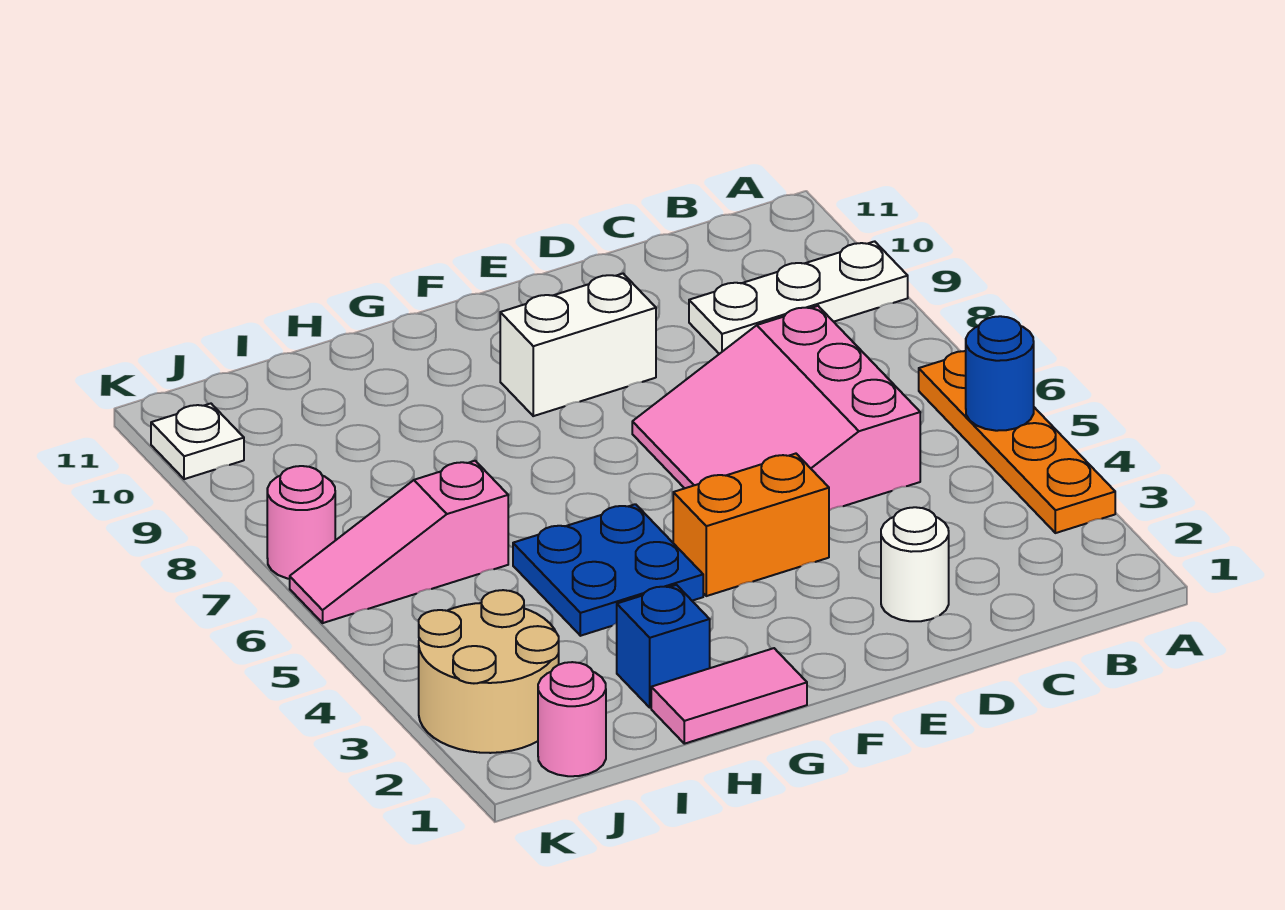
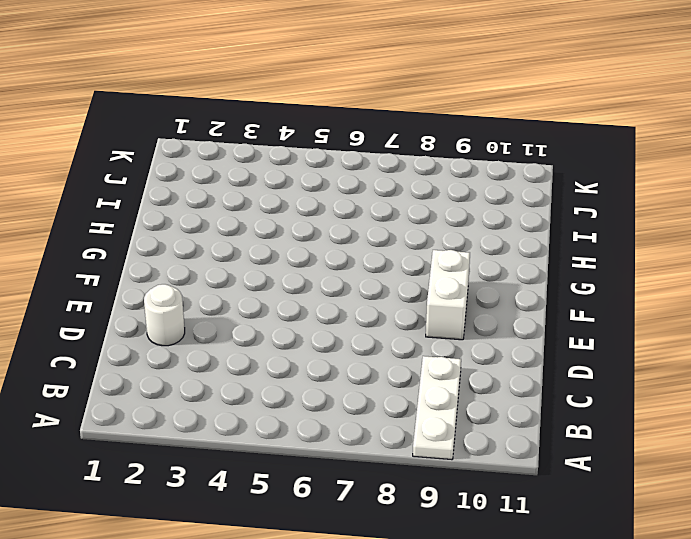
none -> orange 1x4 plate [919,351,1115,533]
none -> pink 3x3 slope [632,306,920,510]
none -> orange 1x2 brick [673,454,829,596]

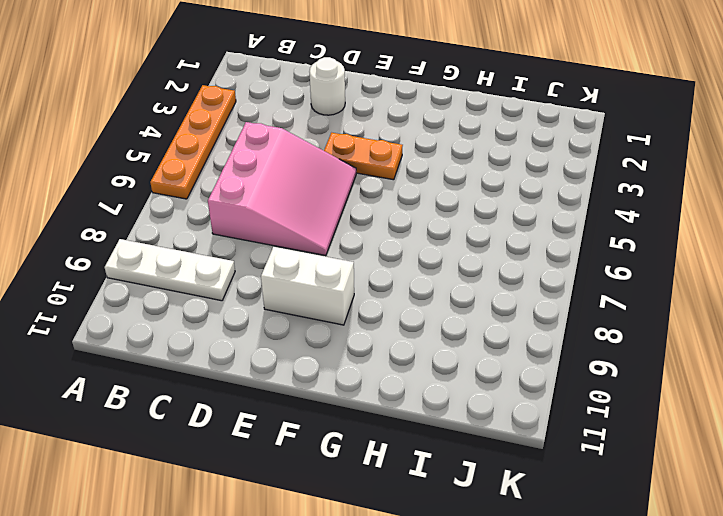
orange 1x2 plate [324,133,403,180] -> orange 1x2 brick [673,454,829,596]
none -> pink 1x2 tile [651,648,807,744]
none -> blue 2x2 plate [513,504,703,636]
none -> blue 1x1 brick [617,585,710,708]

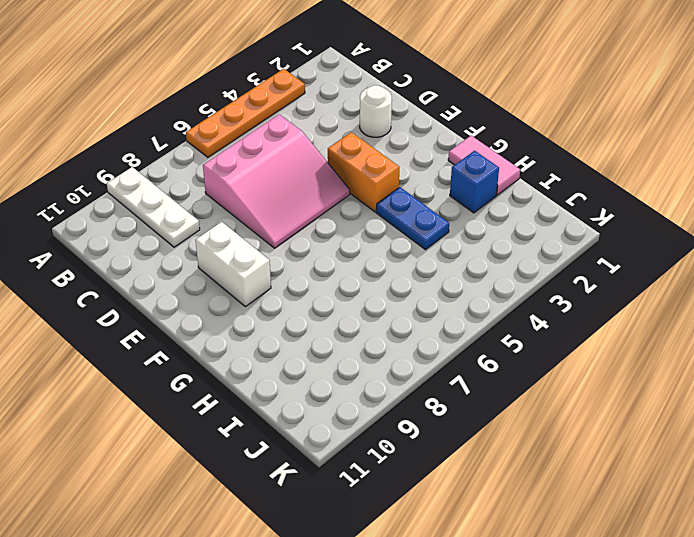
blue 1x2 plate [376,187,449,250] -> blue 2x2 plate [513,504,703,636]
none -> pink 1x3 slope [290,461,508,623]
none -> pink 1x1 round brick [538,662,606,776]
none -> tan 2x2 round brick [419,590,559,753]

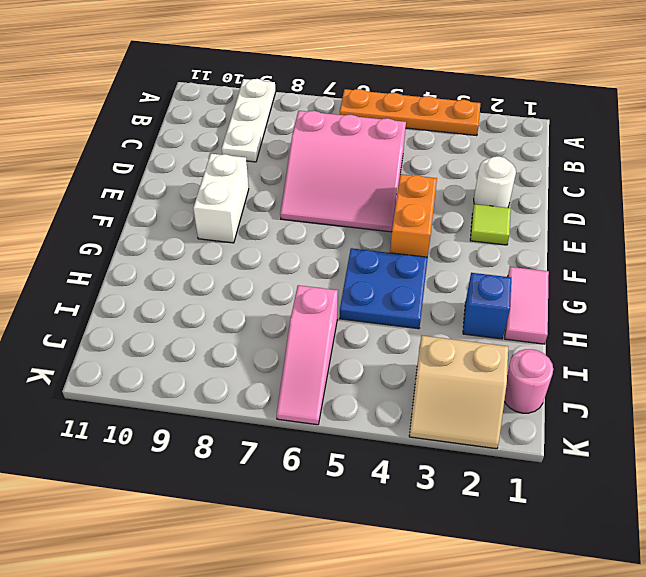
lime 1x1 tile [470,204,511,245] -> none
tan 2x2 slope [409,336,508,449] -> tan 2x2 round brick [419,590,559,753]
none -> pink 1x1 round brick [267,466,335,579]
none -> white 1x1 plate [151,404,244,479]
none -> blue 1x1 round brick [966,316,1034,431]

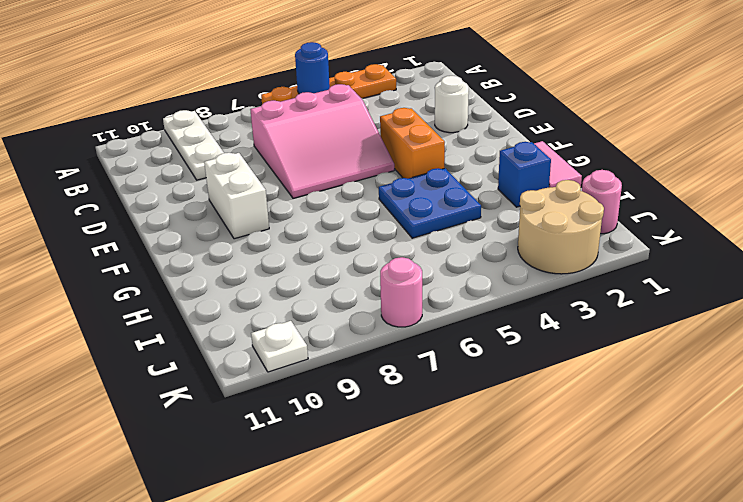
none -> pink 1x3 slope [290,461,508,623]

